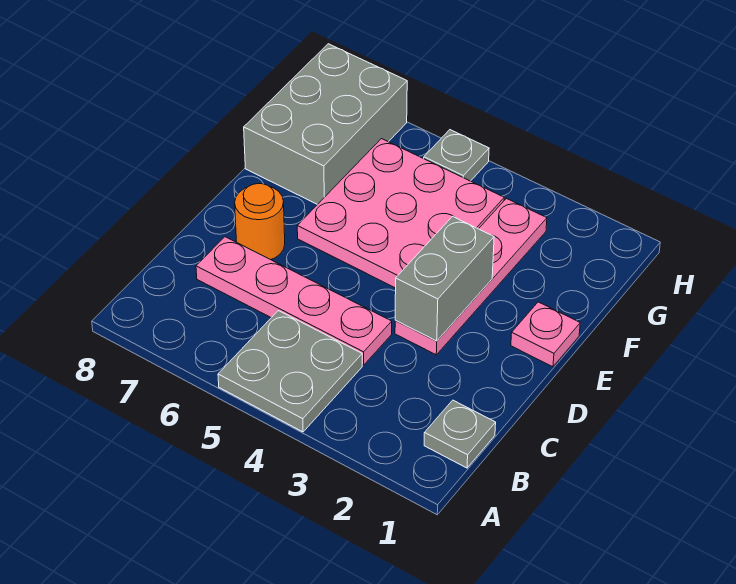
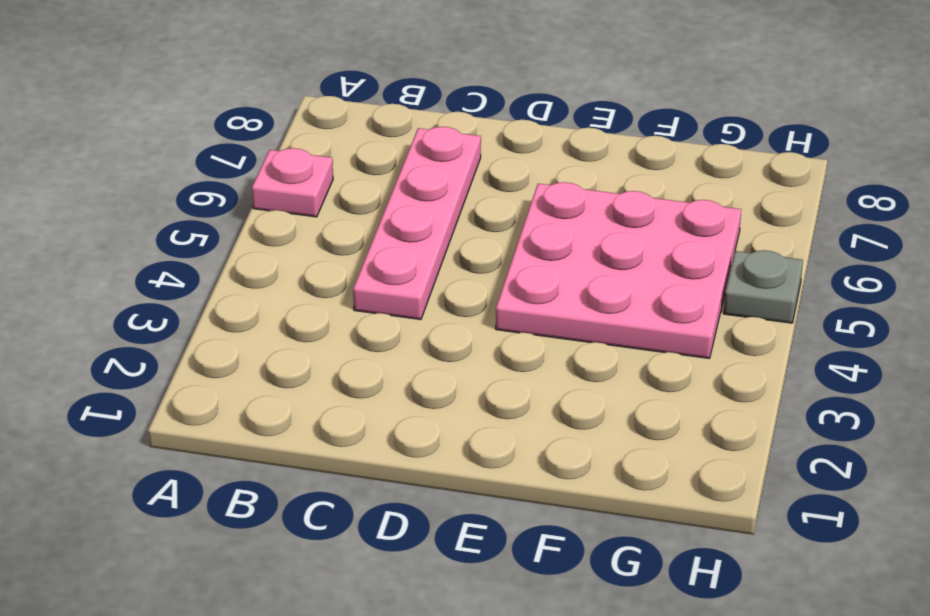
pink 1x1 plate [252,148,333,217] -> pink 1x1 plate moved to [511,302,580,367]
none -> grey 2x2 plate [218,311,362,432]
none -> grey 1x1 plate [424,400,496,468]

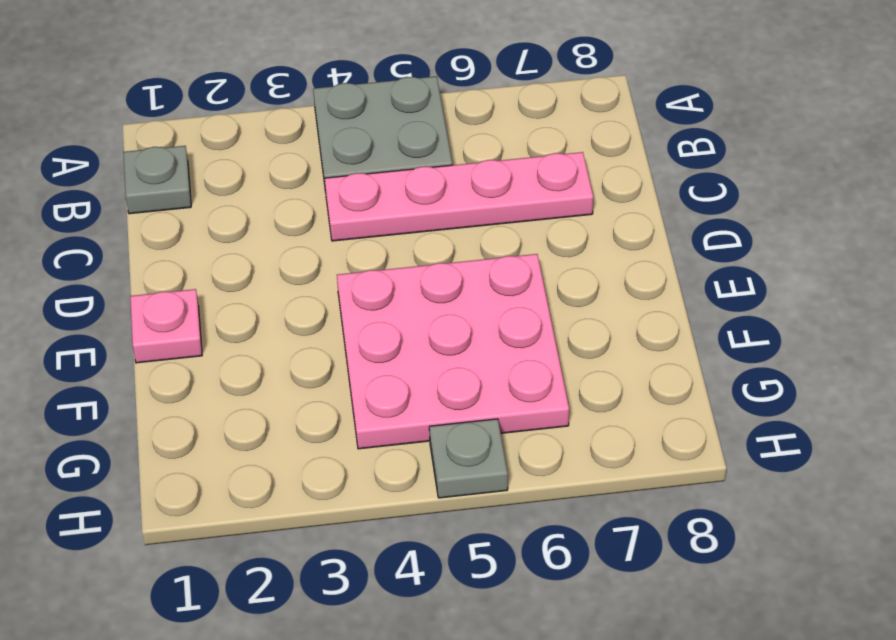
none -> pink 1x4 plate [395,198,547,355]
none -> orange 1x1 round brick [235,184,285,260]

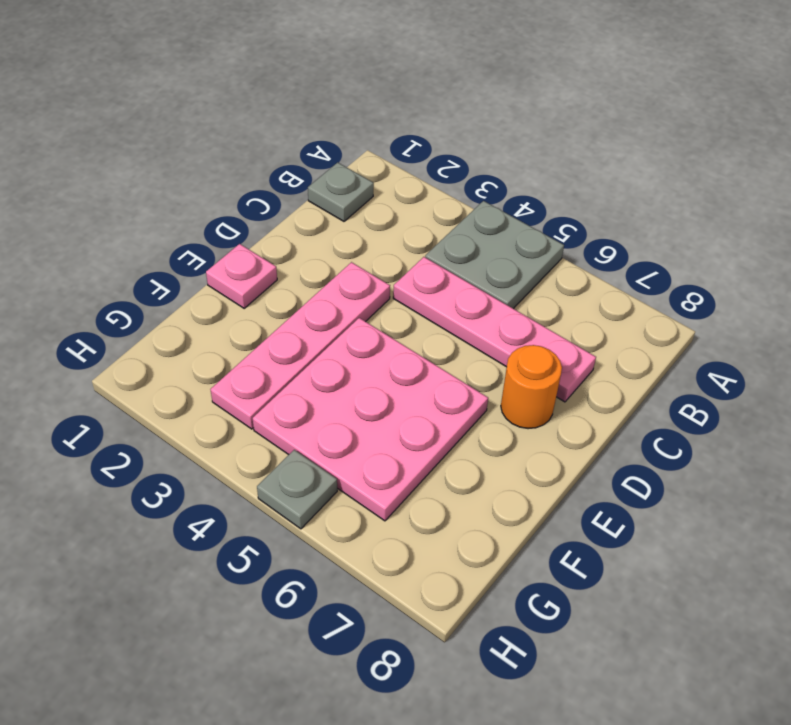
none -> grey 2x3 brick [244,44,407,205]
none -> grey 1x2 brick [395,217,494,341]

